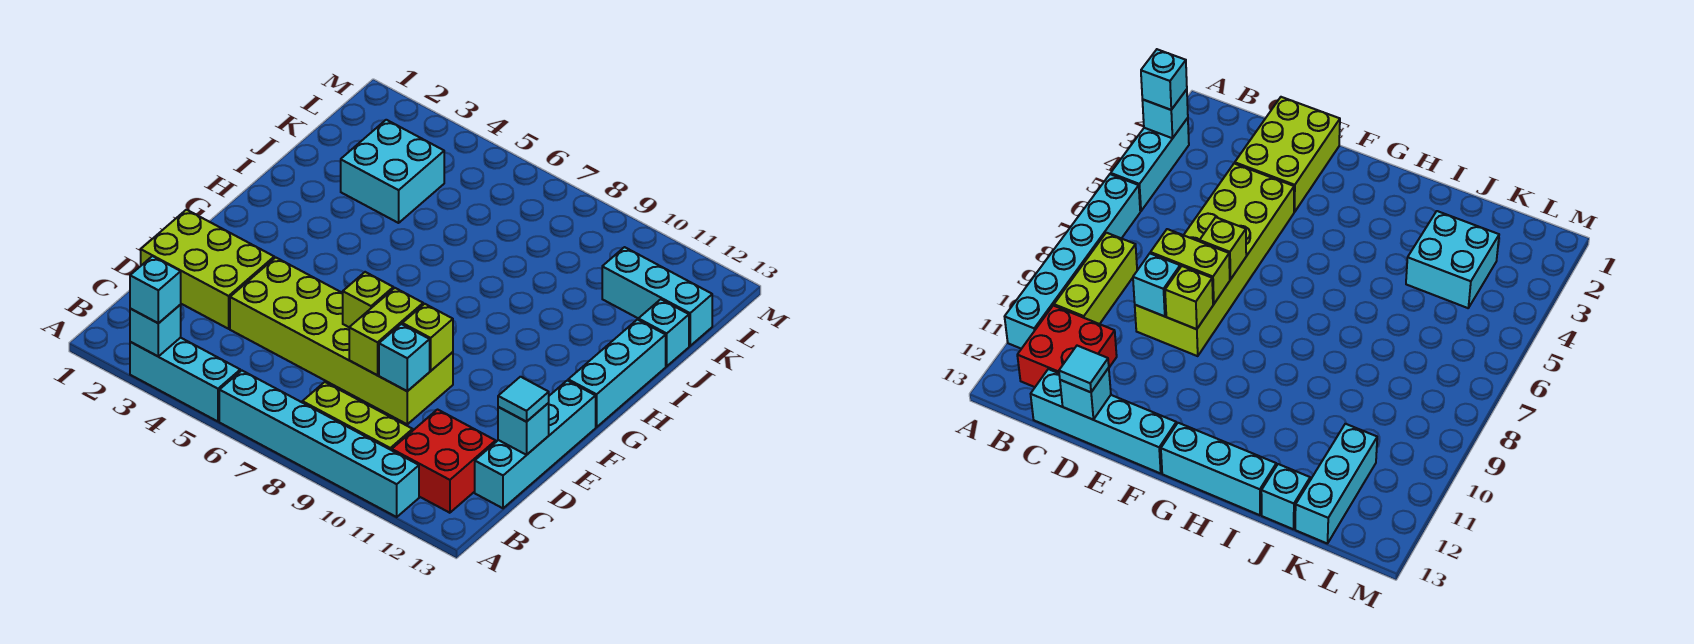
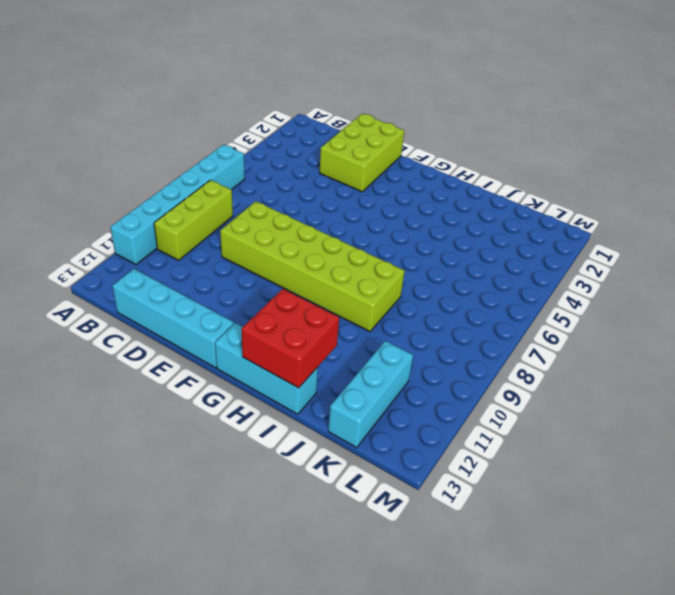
lime 2x6 brick [220,201,405,332] -> lime 2x6 brick turned to [230,257,453,424]
red 2x2 brick [242,289,339,388] -> red 2x2 brick moved to [392,410,496,513]
none -> cyan 1x3 brick [130,338,240,421]
none -> cyan 2x2 brick [341,120,444,223]
none -> cyan 1x1 brick [638,299,689,366]

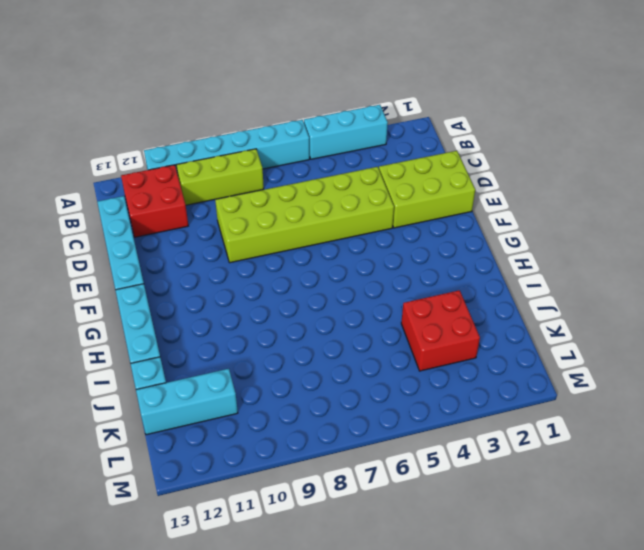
red 2x2 brick [401,290,480,371] -> cyan 2x2 brick [341,120,444,223]
none -> cyan 1x1 brick [130,305,181,356]
none -> lime 1x2 brick [349,288,423,375]
none -> cyan 1x1 brick [379,324,430,391]

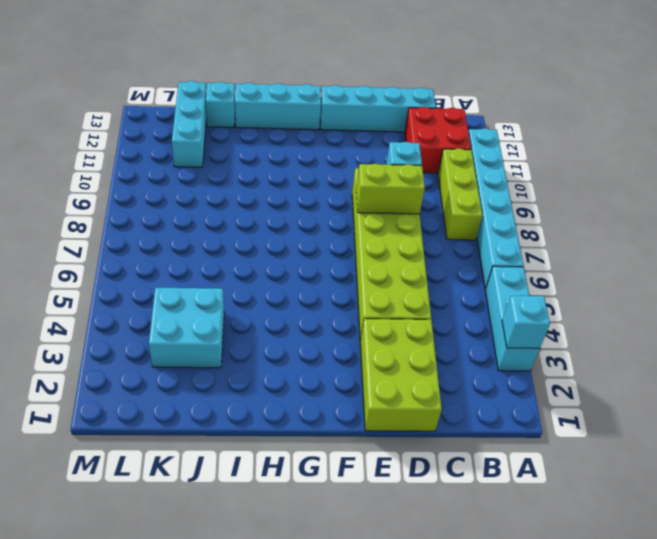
none -> cyan 1x1 brick [498,403,549,455]
none -> lime 1x1 brick [343,272,393,327]
none -> lime 1x1 brick [402,304,453,371]

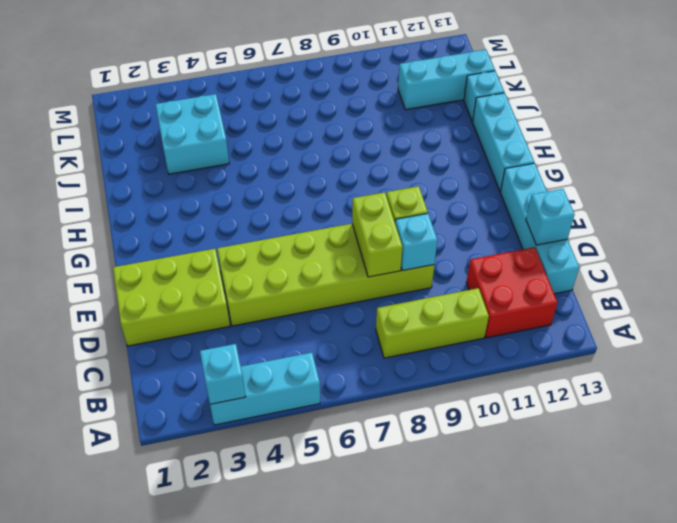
none -> cyan 1x6 brick [219,370,419,517]
none -> lime 1x1 brick [343,272,393,327]
none -> cyan 1x1 brick [130,256,181,323]

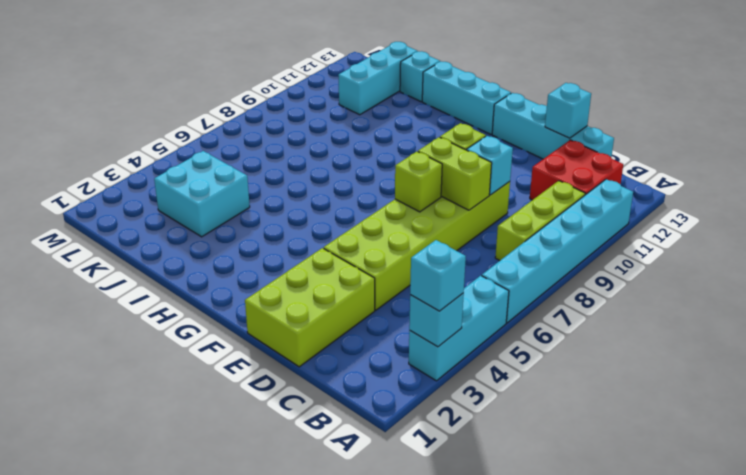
none -> cyan 1x1 tile [498,377,549,422]

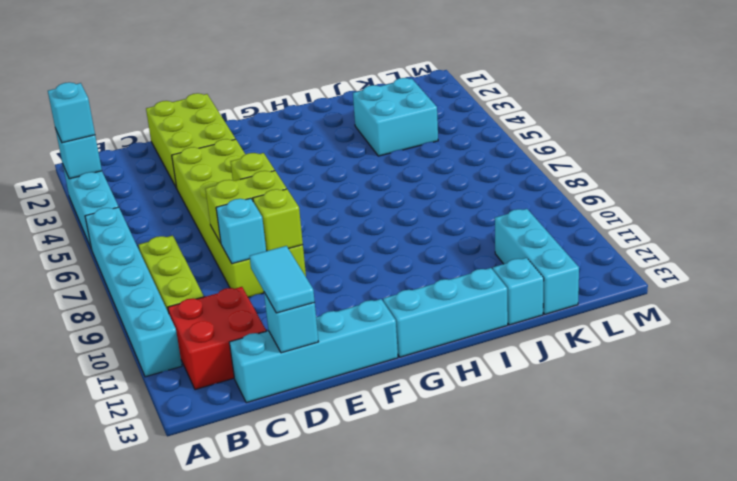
cyan 1x2 tile [250,246,315,313] -> cyan 1x1 tile [498,377,549,422]

